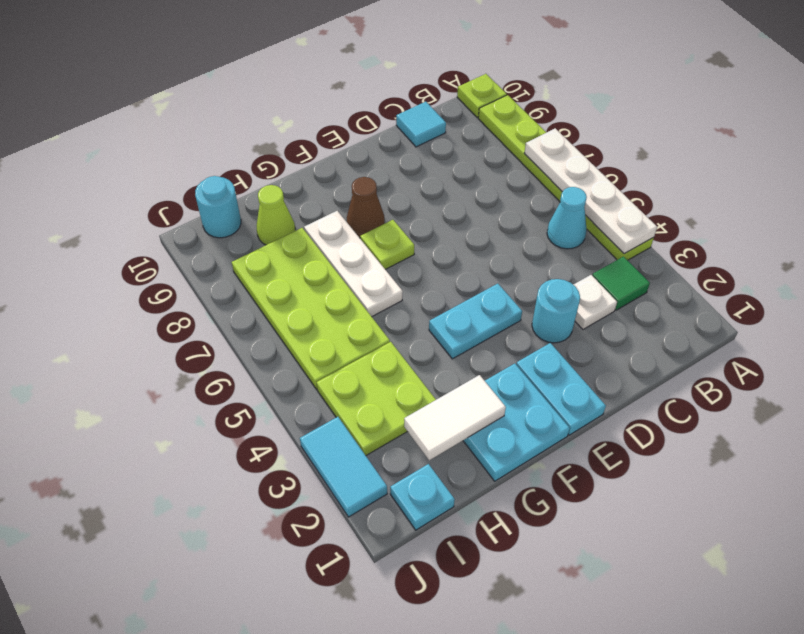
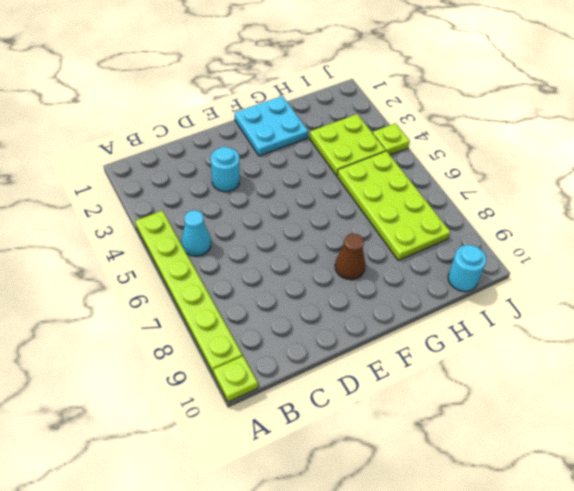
lime 1x1 plate [373,123,410,155] -> lime 1x1 plate moved to [360,220,414,269]
none -> green 1x1 tile [592,256,650,310]
none -> white 1x1 plate [573,275,617,329]
none -> cyan 1x1 tile [396,102,446,147]

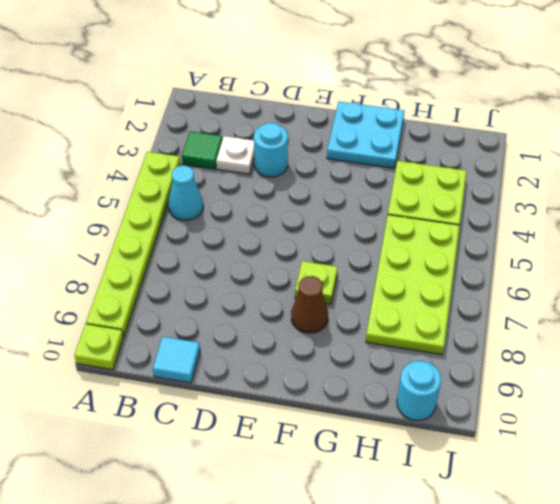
none -> cyan 1x2 plate [516,343,606,435]
none -> cyan 1x2 plate [429,284,522,359]
none -> white 1x3 plate [304,211,403,317]

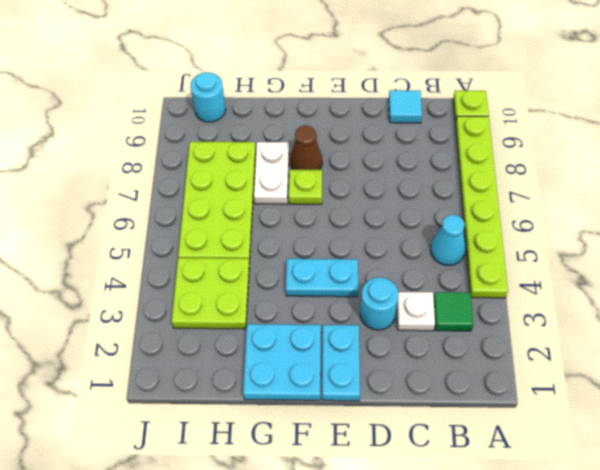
white 1x2 plate [254,142,289,204] -> white 1x3 plate [304,211,403,317]
none -> lime 1x1 cone [257,185,295,245]
none -> cyan 1x1 plate [390,464,455,530]
none -> cyan 1x2 tile [300,417,387,517]

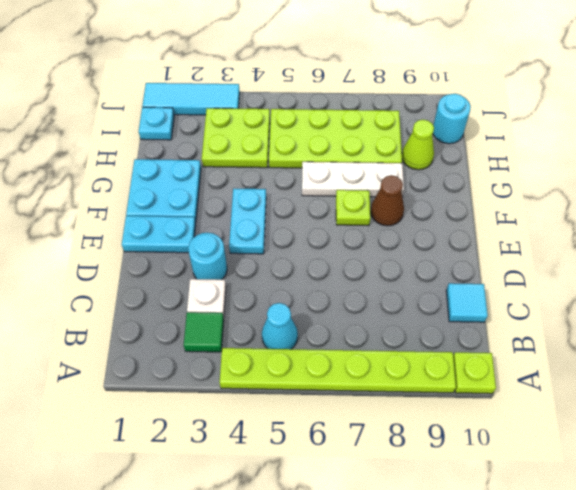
cyan 1x3 tile [142,83,240,115] -> cyan 1x2 tile [300,417,387,517]
none -> white 1x4 plate [524,128,657,254]
none -> white 1x2 tile [404,375,506,460]

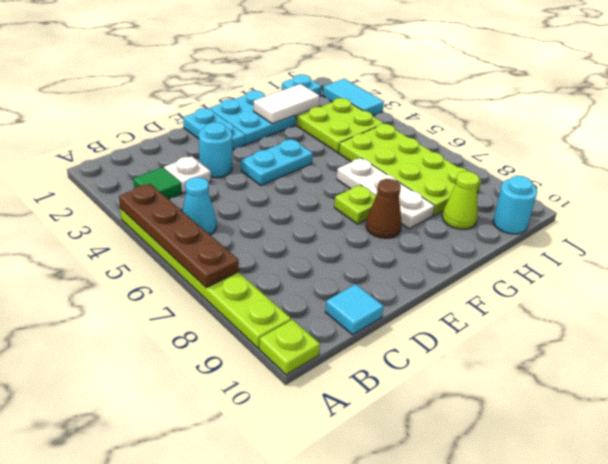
brown 1x4 plate [119,184,239,288] -> white 1x4 plate [524,128,657,254]

